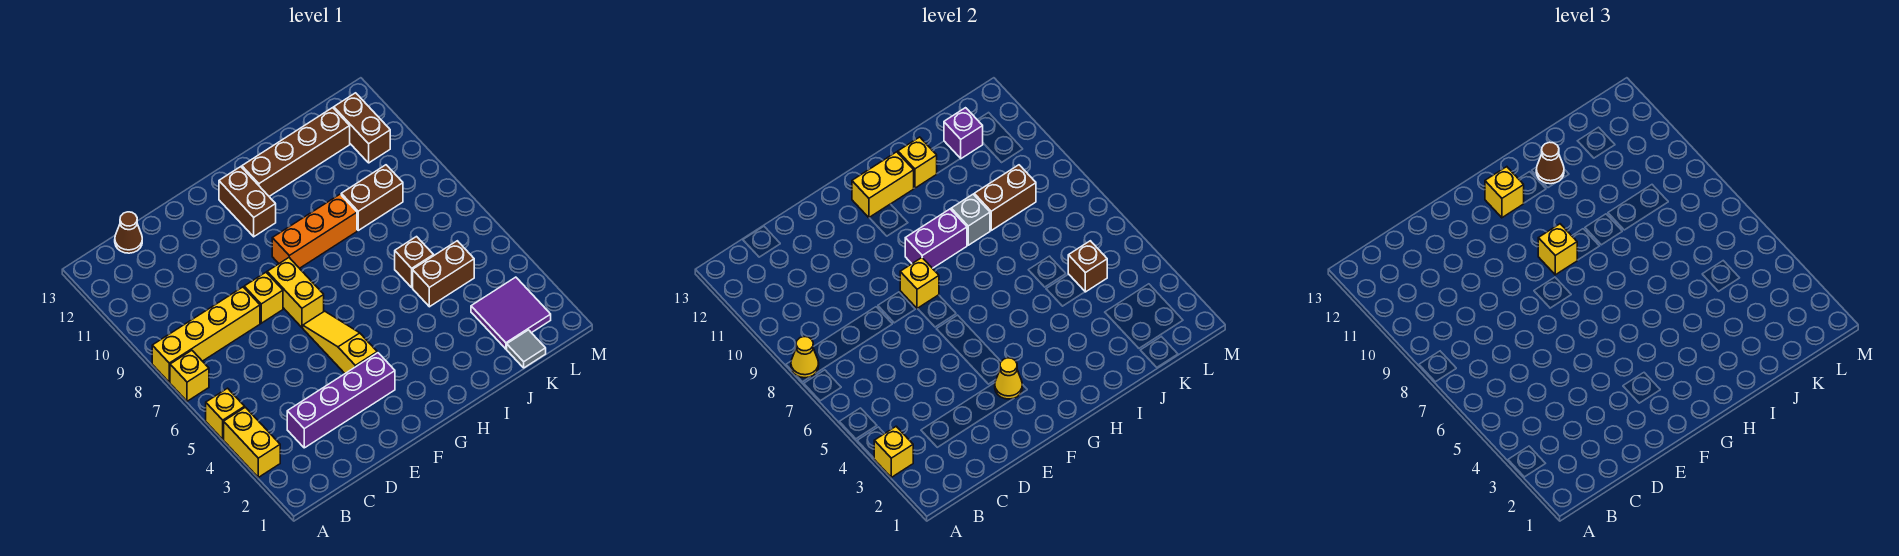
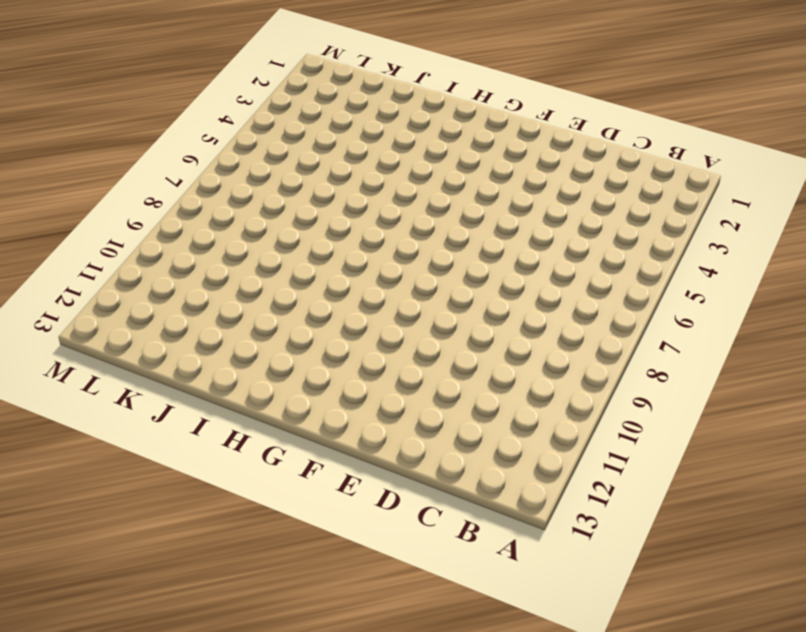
none -> yellow 1x2 brick [224,407,280,477]
none -> yellow 1x1 brick [206,388,245,439]
none -> yellow 1x1 brick [170,350,209,401]
none -> yellow 1x4 brick [152,287,260,382]

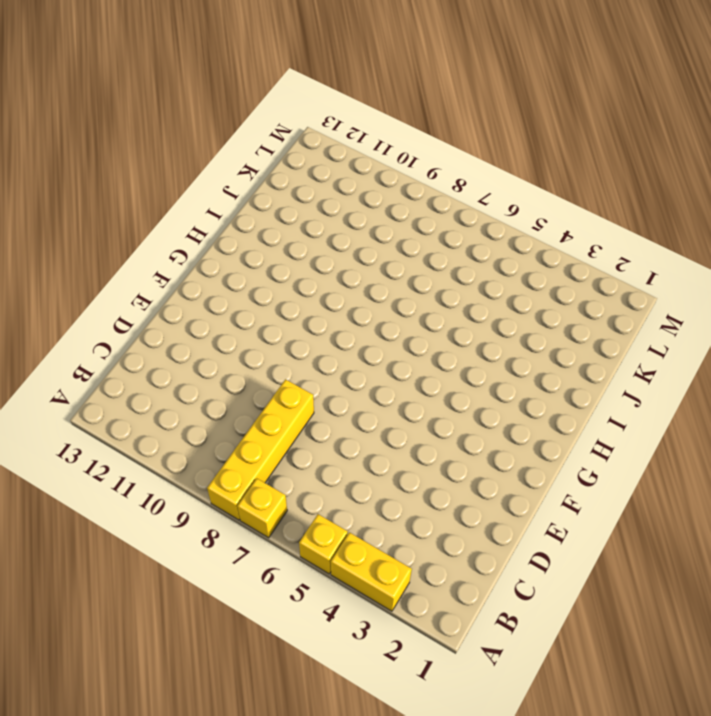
none -> purple 1x4 brick [287,353,395,448]
none -> brown 1x1 cone [115,212,142,253]
none -> yellow 1x1 brick [244,272,283,323]
none -> yellow 1x3 slope [303,311,377,373]

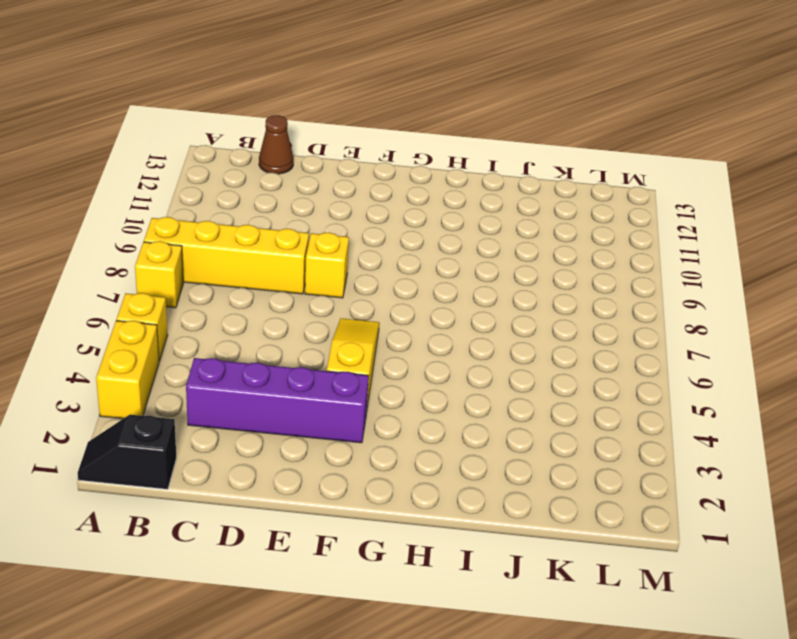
black 1x2 slope [78,415,176,489] -> none
none -> yellow 1x2 brick [267,258,324,327]
none -> orange 1x3 brick [272,194,357,268]
none -> brown 1x2 brick [219,167,276,237]
none -> brown 1x4 brick [242,108,350,196]

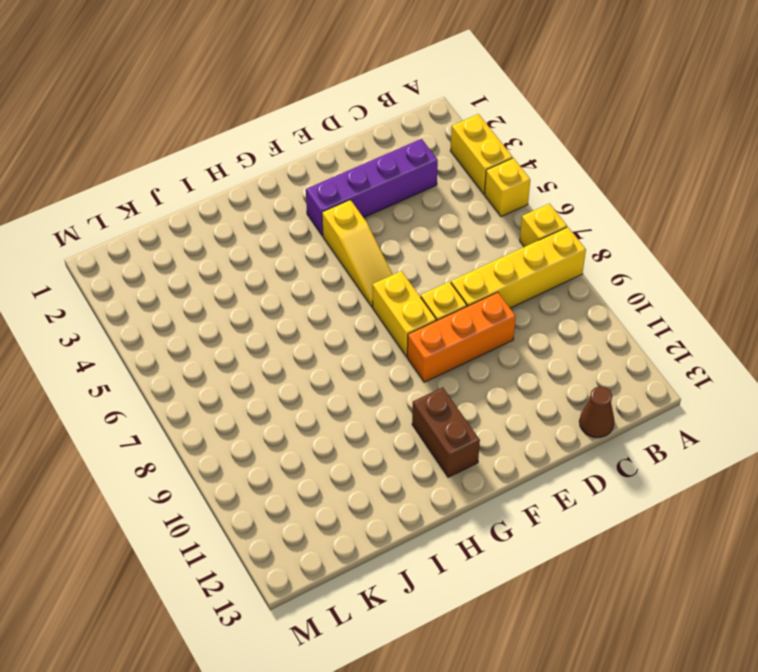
orange 1x3 brick [407,292,516,382] -> orange 1x3 brick moved to [272,194,357,268]
none -> brown 1x4 brick [242,108,350,196]
none -> brown 1x2 brick [413,241,474,307]
none -> brown 1x1 brick [395,237,434,287]
none -> brown 1x2 brick [341,165,403,230]

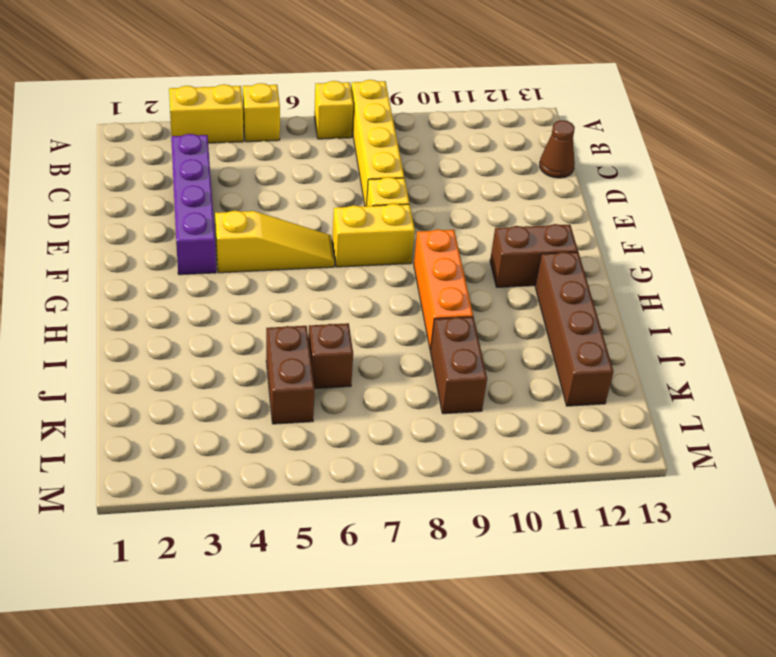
none -> grey 1x1 tile [507,330,546,368]
none -> purple 2x2 tile [471,277,551,349]
none -> brown 1x2 brick [334,93,390,163]
none -> yellow 1x1 brick [874,426,913,477]

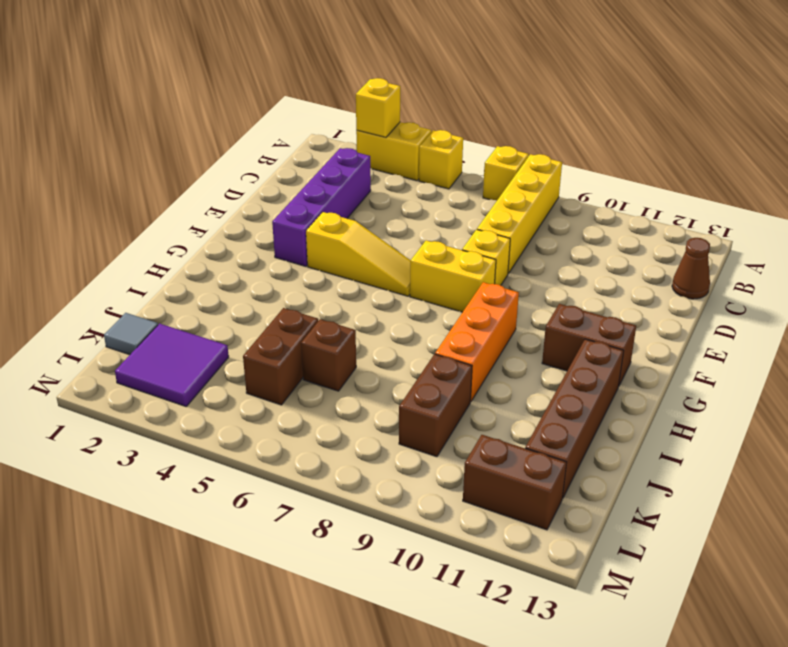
none -> yellow 1x1 cone [791,337,819,378]
none -> yellow 1x1 cone [995,358,1022,399]
none -> yellow 1x1 brick [900,258,939,309]
none -> purple 1x2 brick [905,209,967,268]

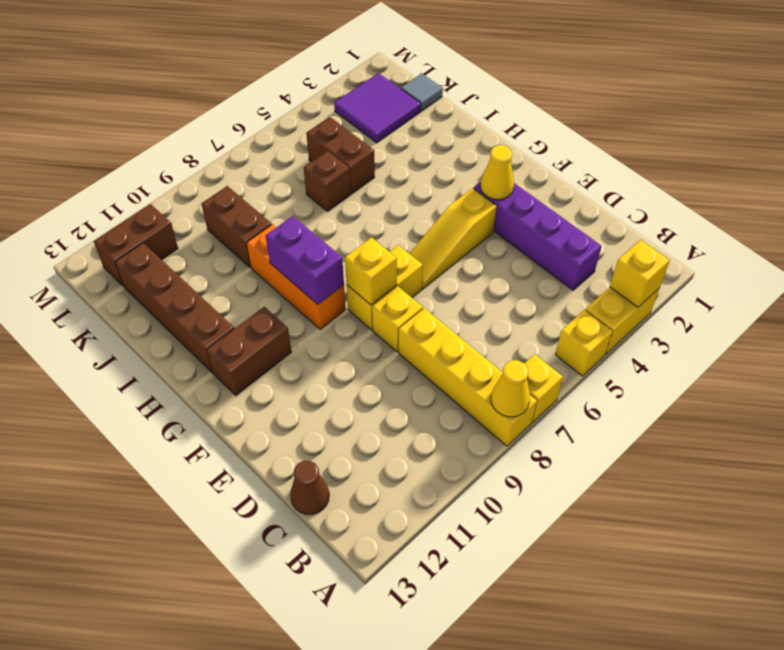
none -> yellow 1x2 brick [852,152,914,218]
none -> grey 1x1 brick [951,194,990,245]
none -> yellow 1x1 brick [898,137,937,188]
none -> brown 1x2 brick [974,165,1036,230]

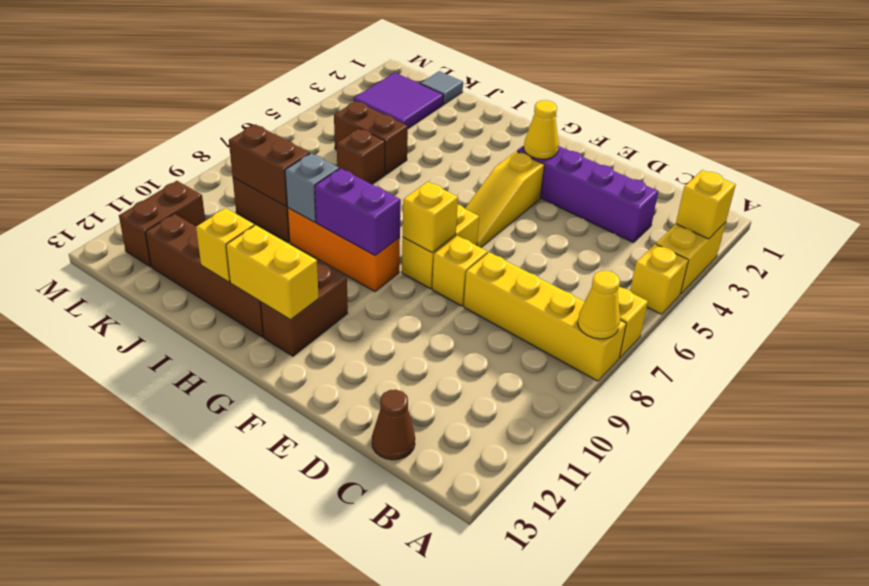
none -> brown 1x1 brick [1068,241,1107,292]
none -> purple 1x1 brick [944,108,983,159]
none -> yellow 1x1 brick [1538,224,1577,275]
none -> yellow 1x1 brick [1485,167,1524,218]

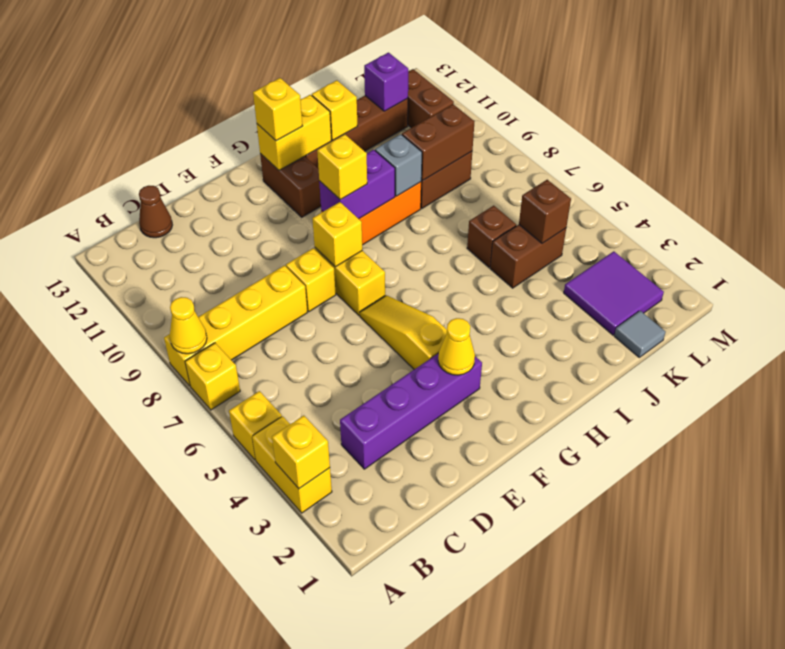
none -> brown 1x1 cone [1536,142,1564,184]

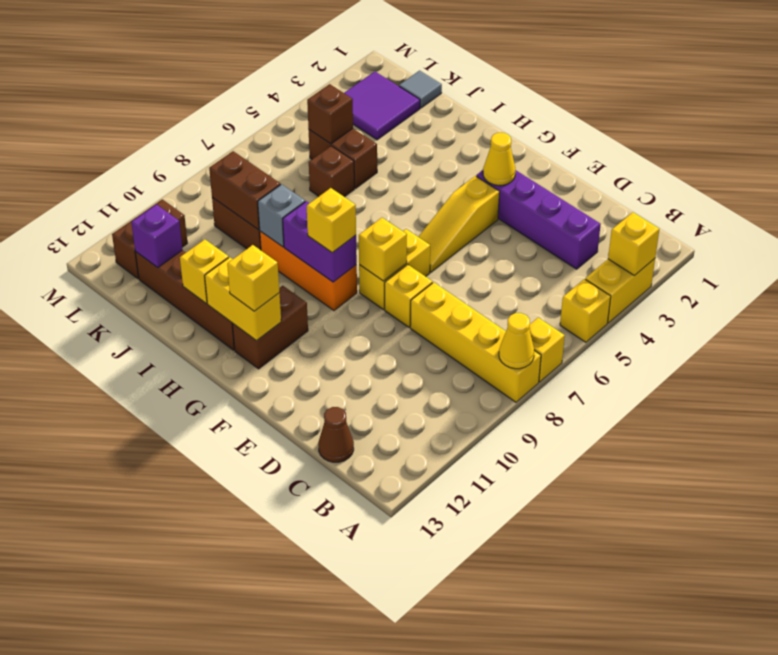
none -> brown 1x1 cone [1536,142,1564,184]

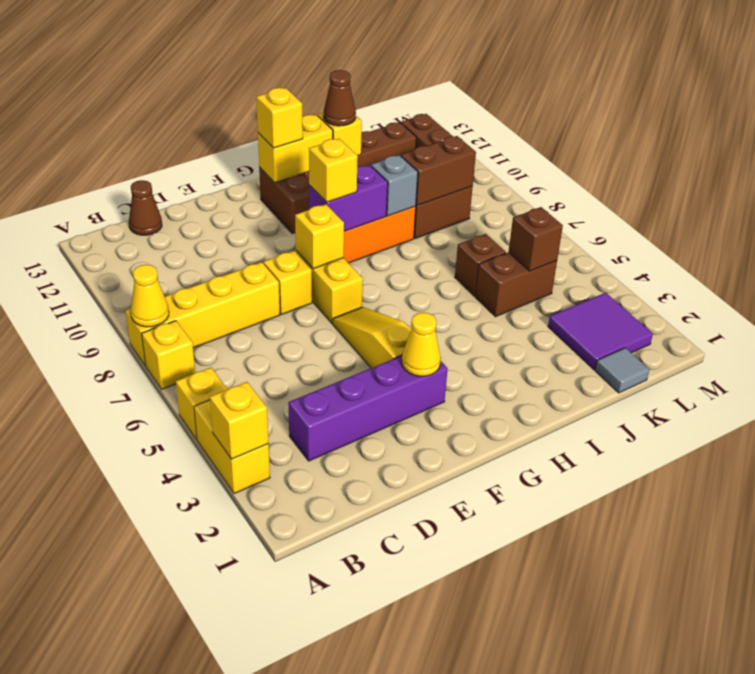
none -> purple 1x1 brick [944,108,983,159]

